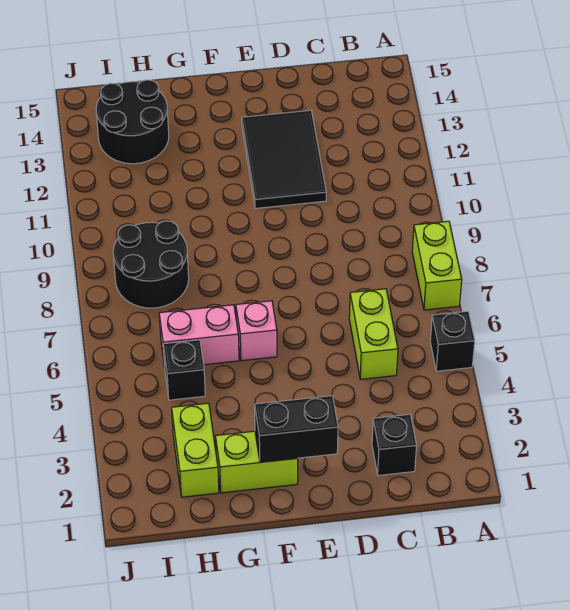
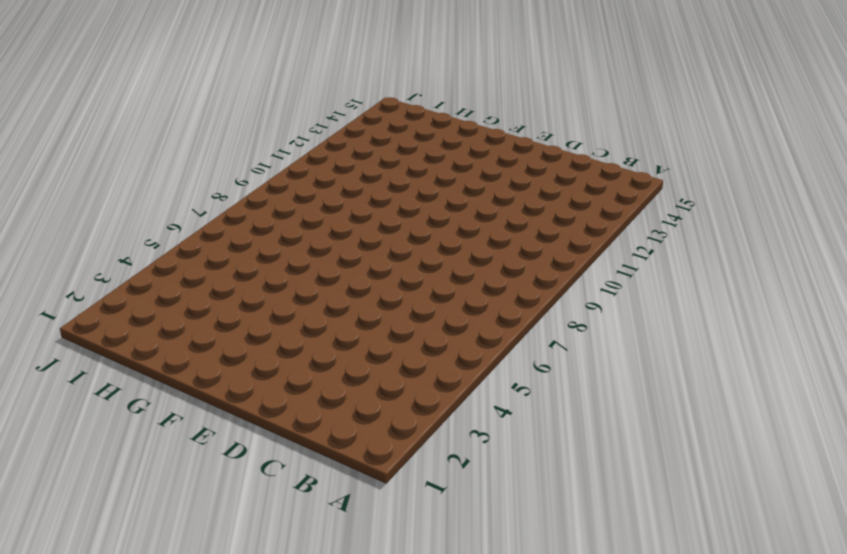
none -> black 1x1 brick [430,311,475,371]
none -> lime 1x2 brick [412,221,462,310]
none -> black 1x1 brick [372,414,417,476]

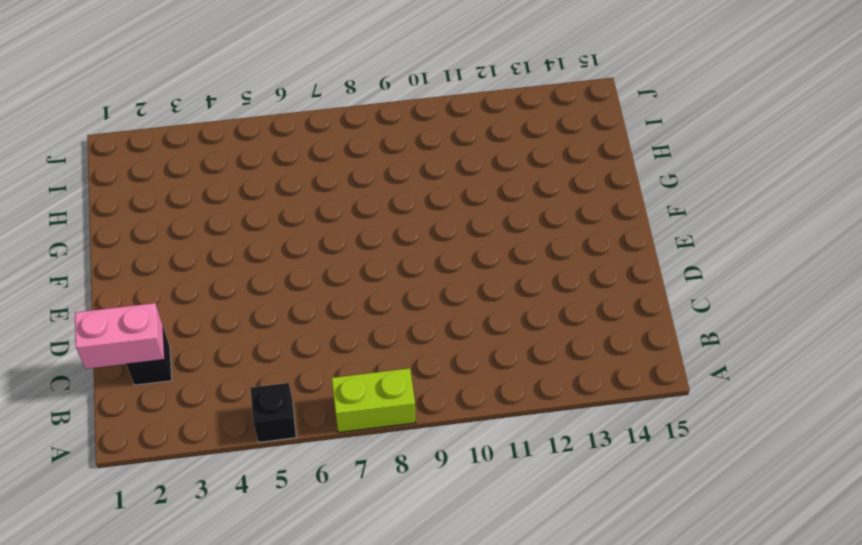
pink 1x2 brick [75,303,165,369] -> pink 1x2 brick turned to [159,305,239,367]
none -> lime 1x2 brick [349,289,398,379]
none -> black 2x3 tile [242,110,326,208]
none -> lime 1x2 brick [215,431,298,493]

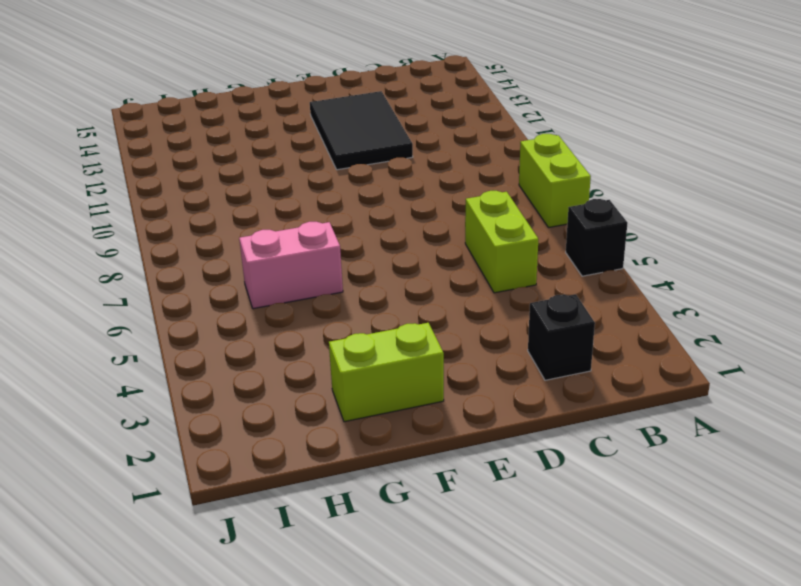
none -> pink 1x1 brick [236,301,277,361]
none -> lime 1x2 brick [172,403,219,497]
none -> black 1x1 brick [163,340,205,400]

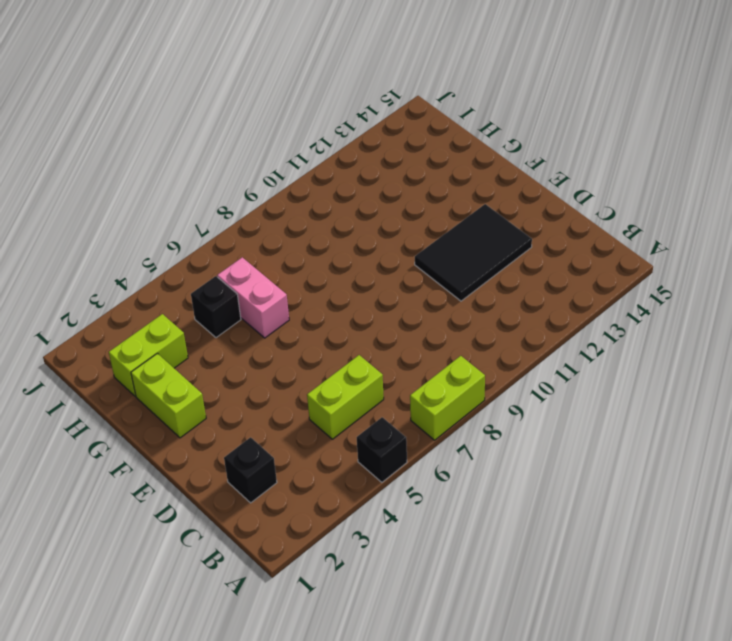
none -> pink 1x1 brick [236,301,277,361]
none -> black 2x2 round brick [113,221,189,308]
none -> black 2x2 round brick [96,80,169,164]

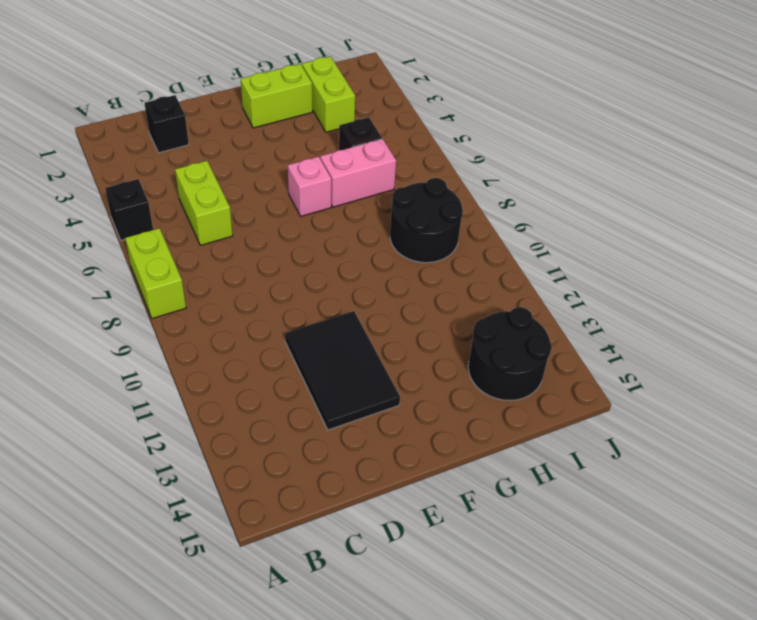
none -> black 1x2 brick [255,396,338,462]

